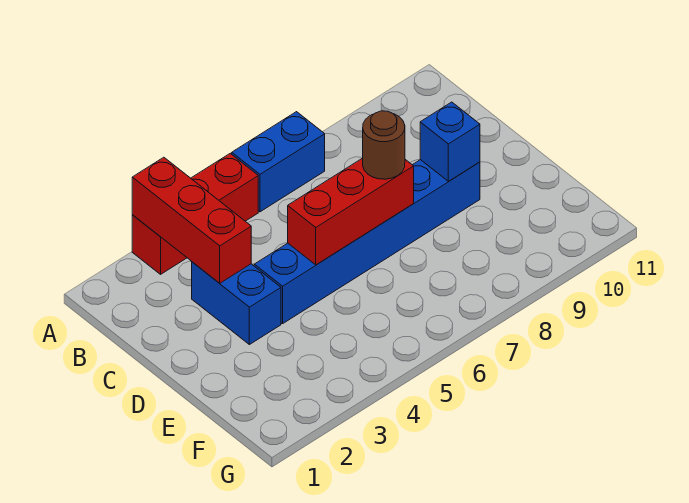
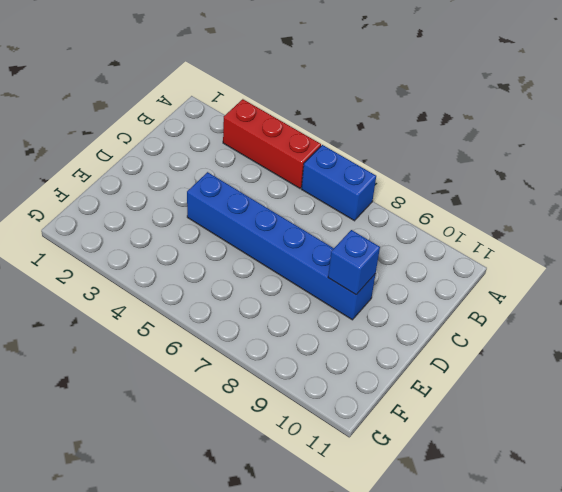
none -> blue 1x2 brick [192,262,281,345]
none -> red 1x3 brick [132,157,251,283]

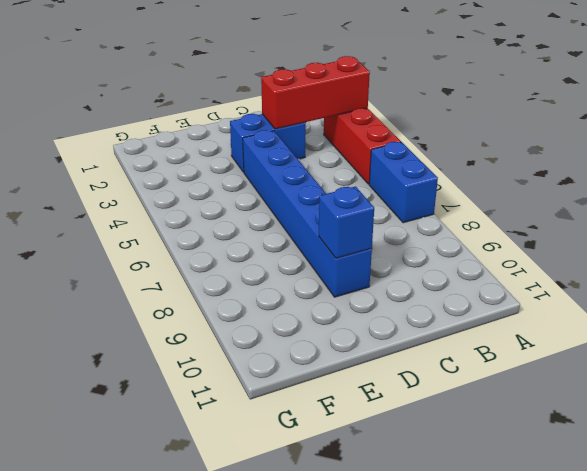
none -> red 1x3 brick [288,158,414,265]
none -> brown 1x1 round brick [363,111,405,179]

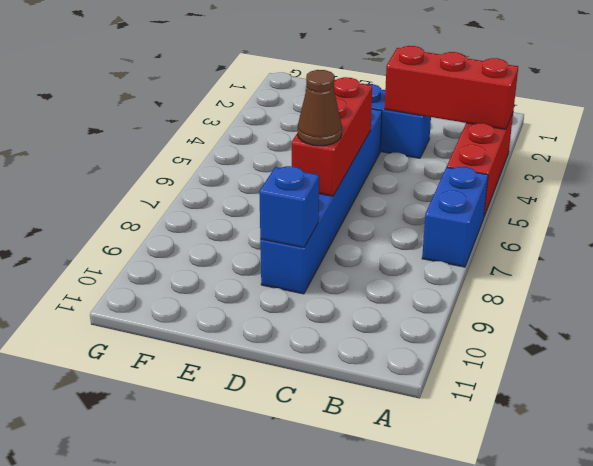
brown 1x1 cone [298,70,342,146] -> brown 1x1 round brick [363,111,405,179]

